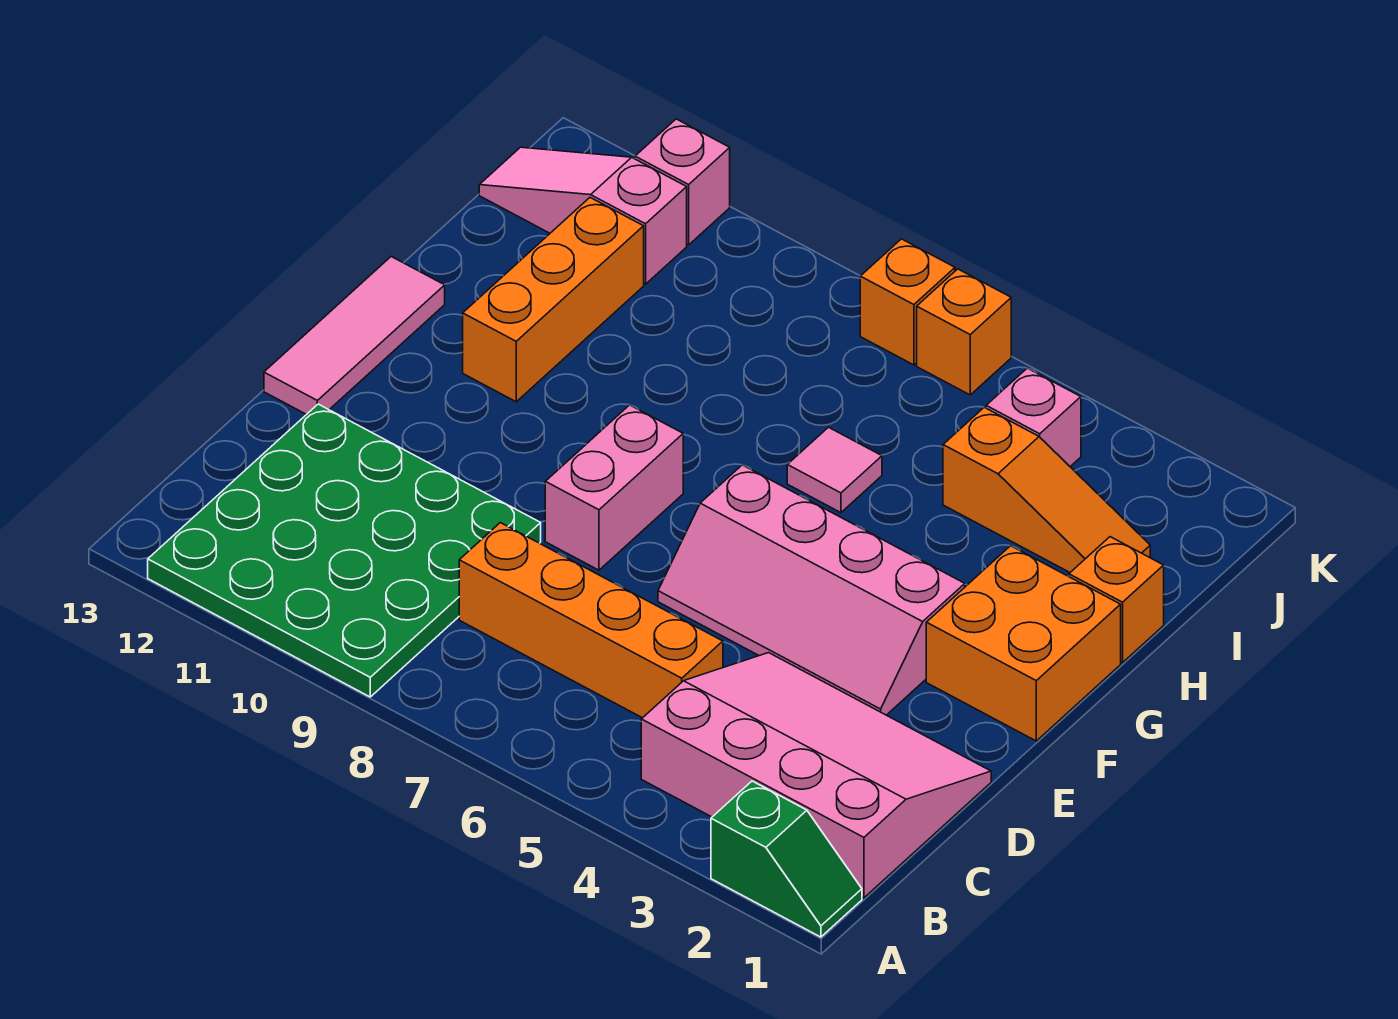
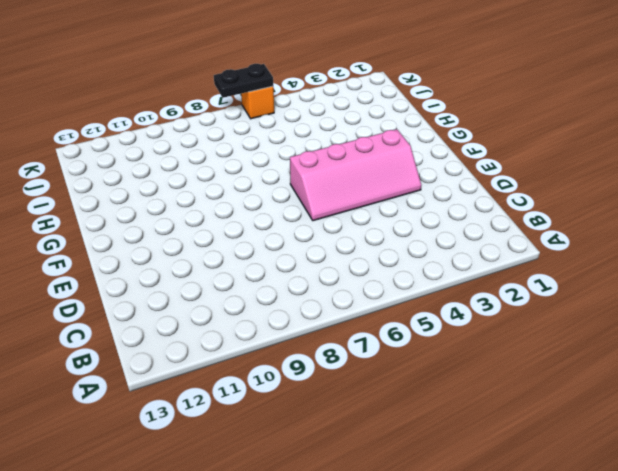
black 1x2 plate [214,64,273,98] -> none
none -> green 1x2 slope [711,781,862,937]
none -> green 4x4 plate [148,404,541,697]
none -> pink 3x4 slope [641,653,991,898]

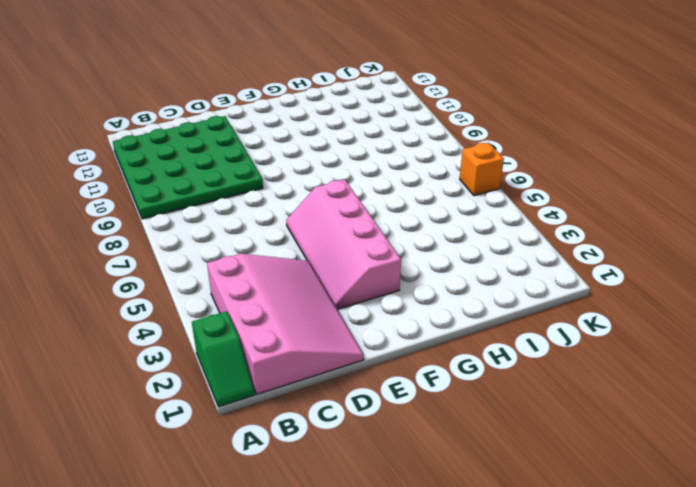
none -> orange 1x4 brick [459,523,723,718]
none -> pink 1x2 brick [545,405,683,570]
none -> pink 1x3 tile [264,257,445,415]

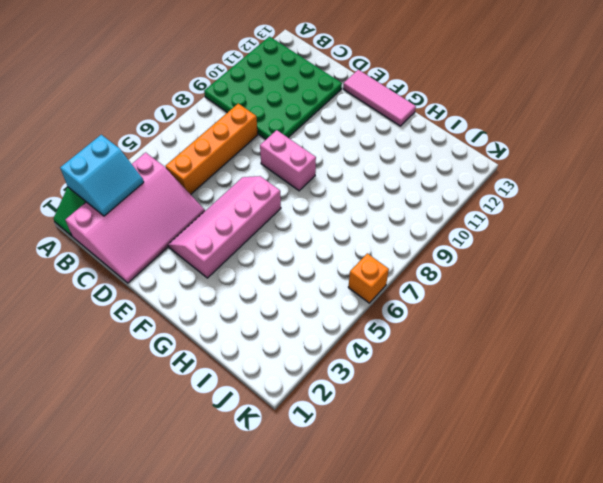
cyan 2x2 slope [60,135,144,216] -> none
none -> orange 2x2 brick [926,546,1121,741]
none -> orange 1x3 brick [463,198,644,402]
none -> orange 1x1 brick [1069,537,1164,663]

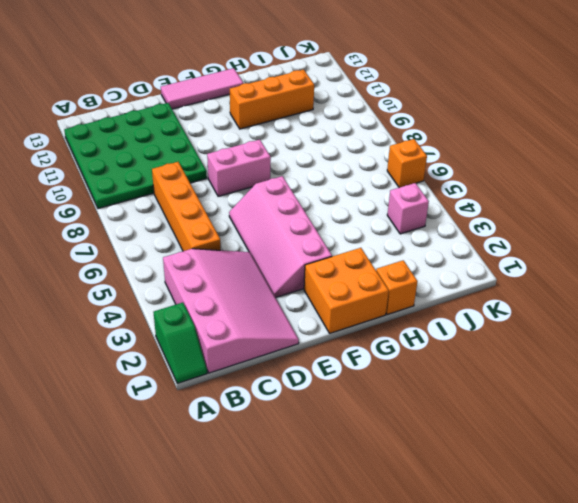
none -> pink 1x1 tile [787,427,882,513]
none -> orange 1x3 slope [943,407,1150,572]
none -> pink 1x3 slope [479,147,687,284]

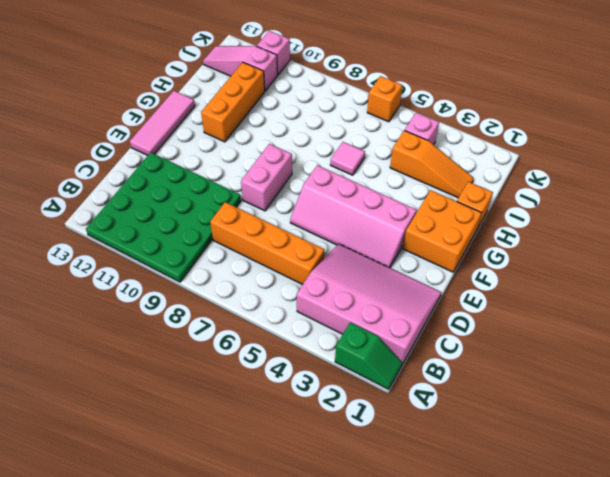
none -> orange 1x1 brick [860,239,955,365]

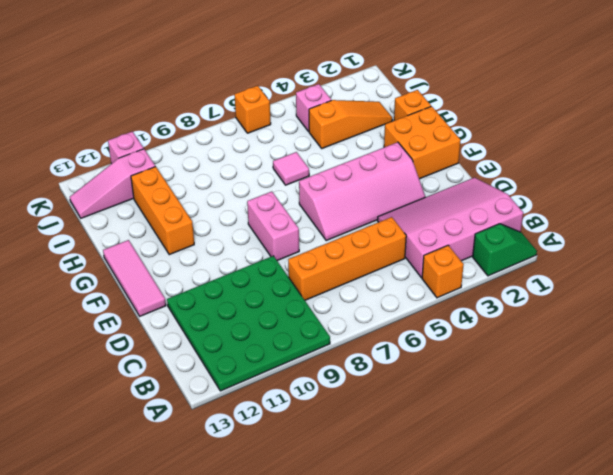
orange 1x1 brick [422,245,464,298] -> orange 1x1 brick moved to [860,239,955,365]

